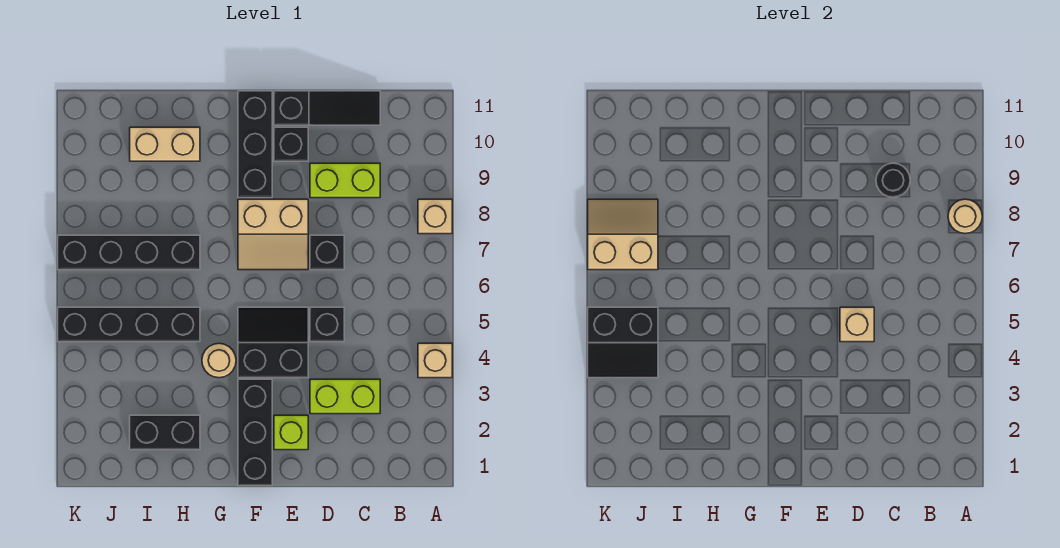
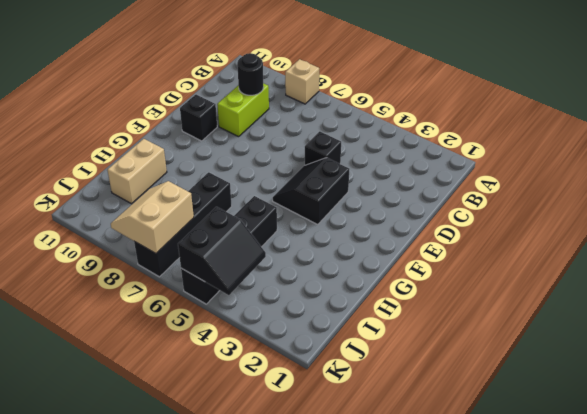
none -> tan 1x1 brick [418,343,452,378]
none -> lime 1x2 brick [310,379,380,414]
none -> black 1x3 slope [274,91,380,125]

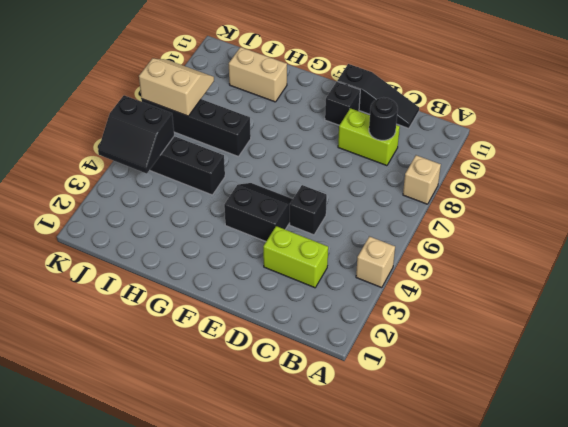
none -> black 1x1 brick [310,235,344,270]
none -> lime 1x1 brick [274,415,308,450]
none -> tan 2x2 slope [238,199,308,270]

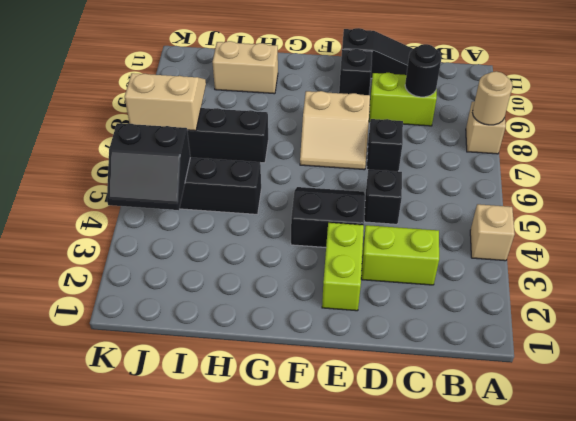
lime 1x2 brick [322,223,364,311] -> lime 1x1 brick [274,415,308,450]
none -> black 1x3 brick [238,379,272,486]
none -> black 1x3 brick [238,91,272,198]
none -> tan 1x1 round brick [202,343,236,378]

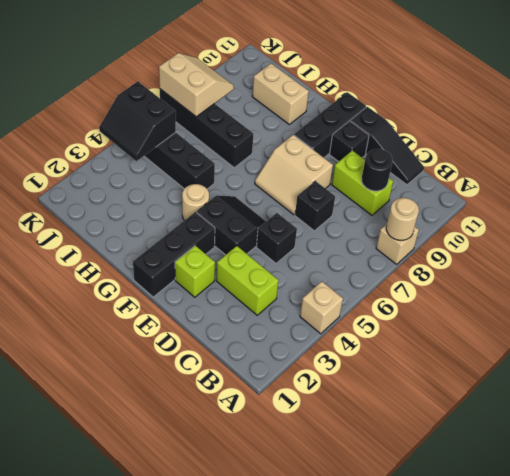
none -> black 1x2 brick [130,415,200,450]
none -> tan 1x1 brick [840,307,874,342]

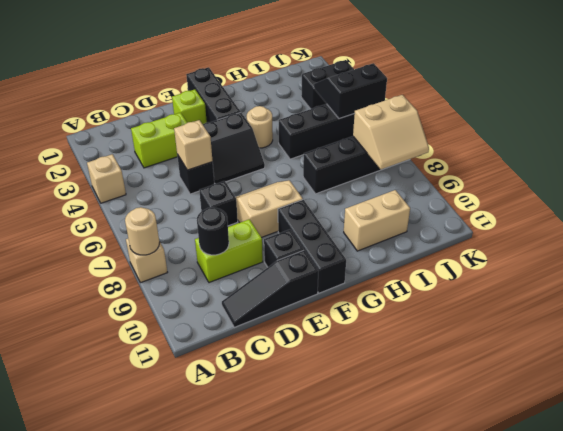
black 1x2 brick [301,60,354,109] -> black 1x2 brick moved to [130,415,200,450]

